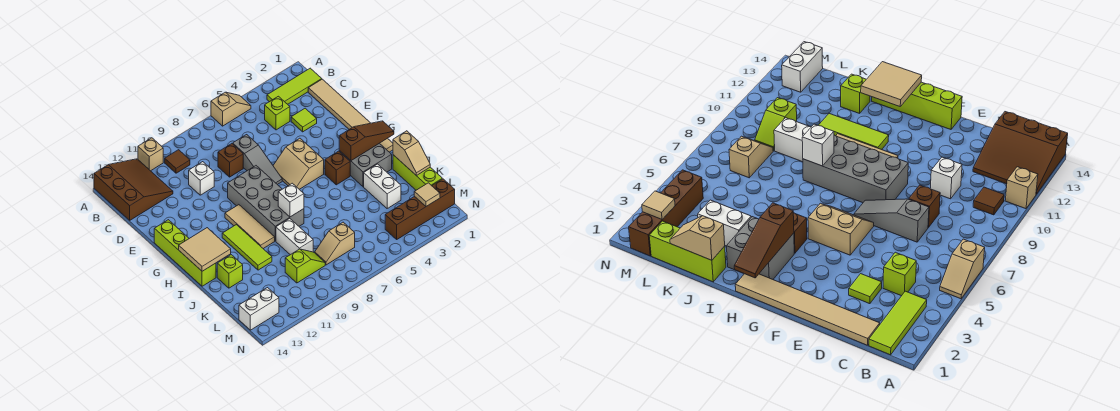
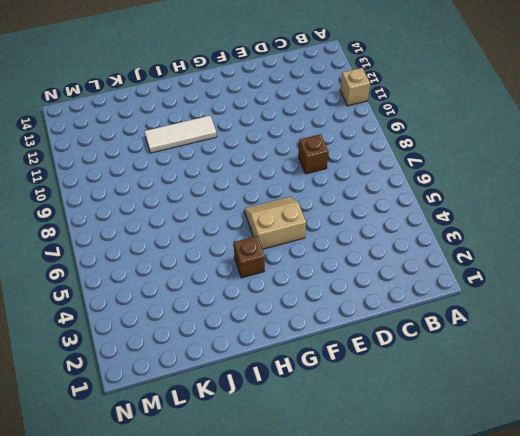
white 1x3 tile [144,116,217,153] -> lime 1x3 tile [222,225,272,270]
none -> tan 1x2 slope [211,92,251,126]
none -> brown 3x3 slope [94,159,173,220]
none -> lime 1x3 tile [267,68,322,104]
none -> brown 1x1 tile [165,150,190,173]

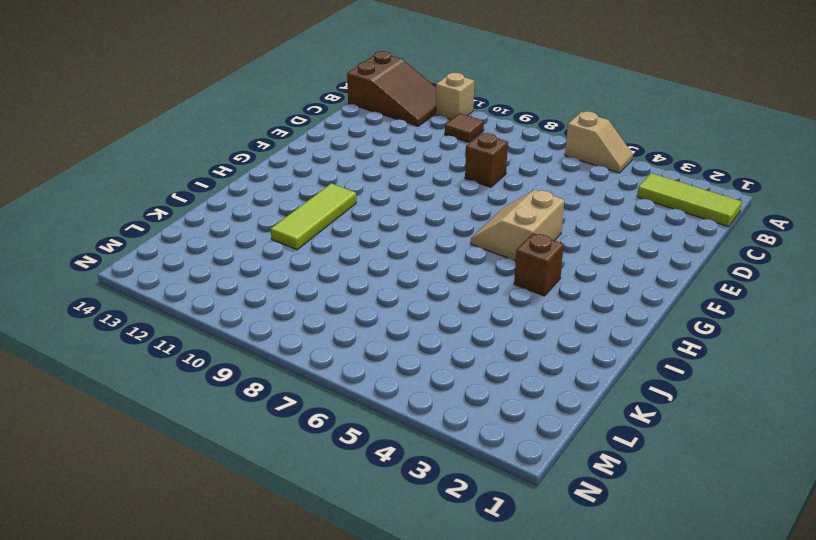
brown 2x3 slope [347,51,436,126] -> brown 3x3 slope [94,159,173,220]
none -> tan 1x6 tile [308,79,393,152]
none -> lime 1x1 brick [265,96,290,130]
none -> lime 1x1 tile [291,108,317,132]
none -> grey 1x3 slope [233,135,282,185]

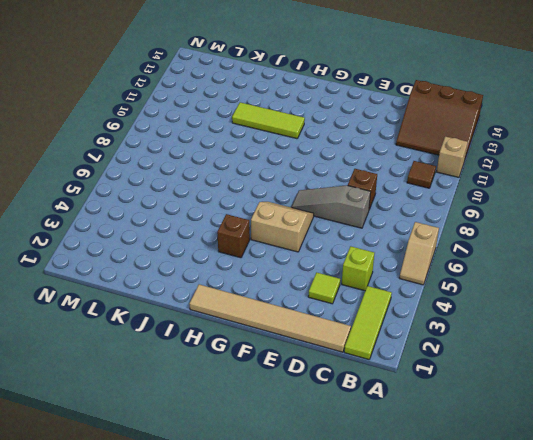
none -> white 1x1 brick [189,162,214,195]
none -> grey 2x4 brick [228,166,304,241]
none -> lime 1x4 brick [154,220,216,286]
none -> tan 1x3 tile [225,205,275,249]

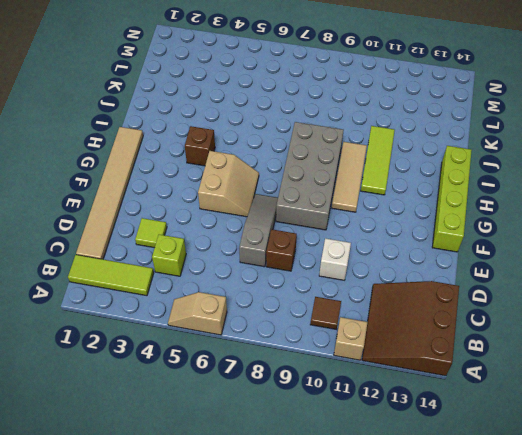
none -> grey 2x2 brick [339,143,392,187]
none -> lime 1x3 brick [393,155,442,190]
none -> white 1x2 brick [364,164,401,208]
none -> white 1x2 brick [276,218,313,255]

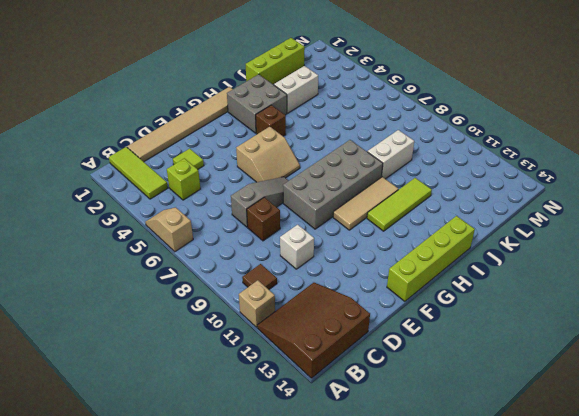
none -> lime 1x1 brick [217,255,243,288]
none -> tan 1x2 slope [315,222,355,265]
none -> lime 1x2 slope [285,249,325,283]
none -> brown 1x4 brick [385,179,455,239]

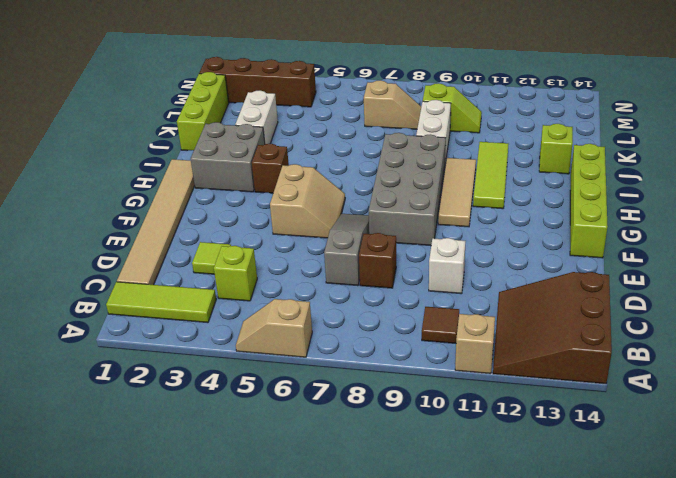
lime 1x2 slope [423,83,482,133] -> lime 1x2 slope turned to [285,249,325,283]
none -> white 1x2 brick [239,288,279,330]
none -> brown 1x3 slope [339,121,394,161]
none -> tan 2x2 tile [179,228,231,271]
none -> white 1x1 brick [278,183,304,217]

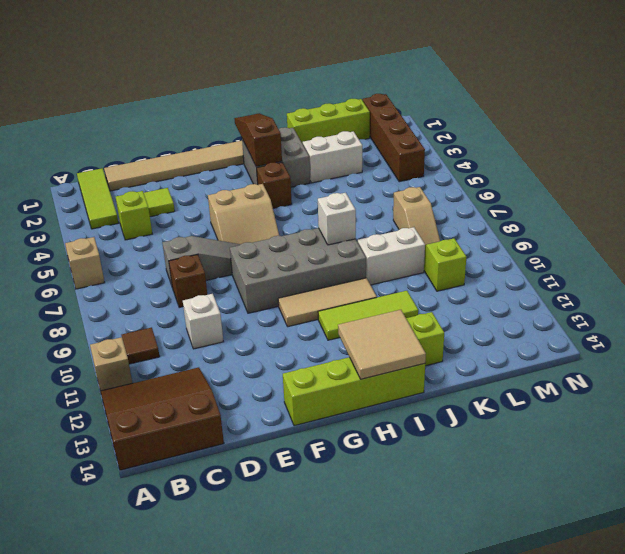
none -> white 1x2 brick [239,288,279,330]
none -> tan 1x2 slope [393,131,430,175]
none -> tan 1x1 tile [414,183,440,206]

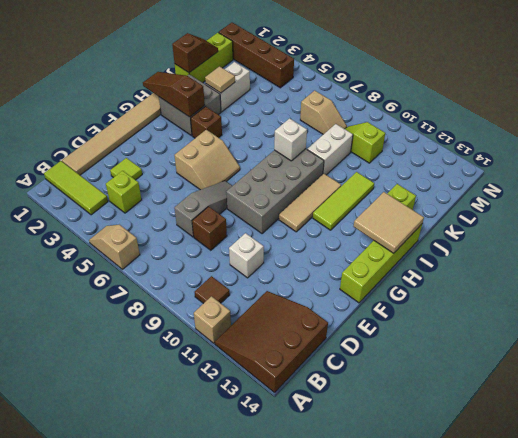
brown 1x2 slope [172,33,218,73] -> tan 1x2 slope [393,131,430,175]
tan 1x1 tile [205,66,235,93] -> tan 1x1 tile moved to [414,183,440,206]
none -> white 1x2 brick [239,288,279,330]

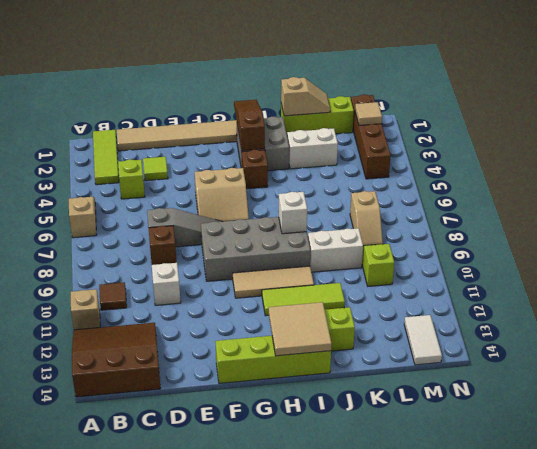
white 1x2 tile [404,315,442,365] -> white 1x2 brick [239,288,279,330]

